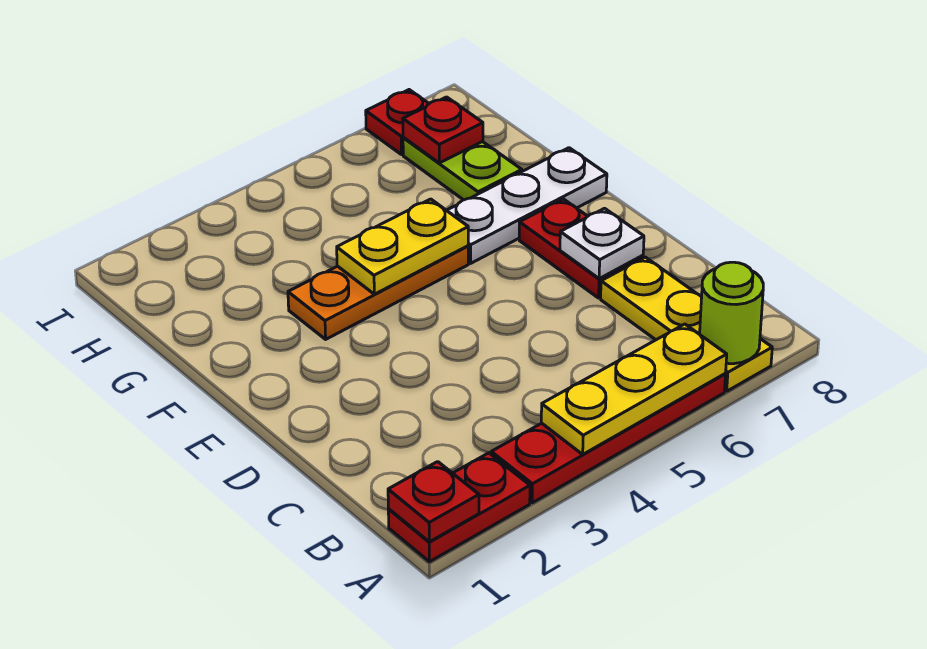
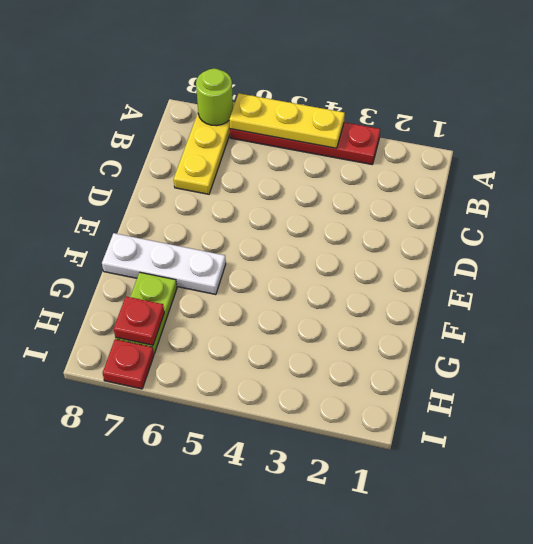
none -> red 1x2 plate [388,453,530,562]
none -> red 1x2 plate [519,199,643,298]
none -> orange 1x3 plate [288,246,468,339]

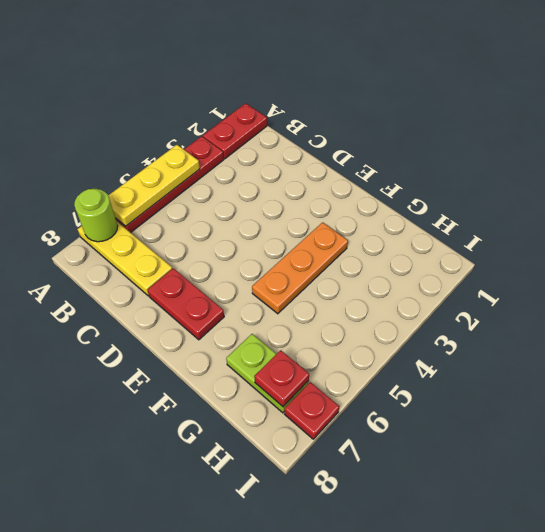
none -> white 1x3 plate [447,148,607,263]
none -> red 1x1 plate [388,462,479,542]
none -> white 1x1 plate [560,208,644,279]

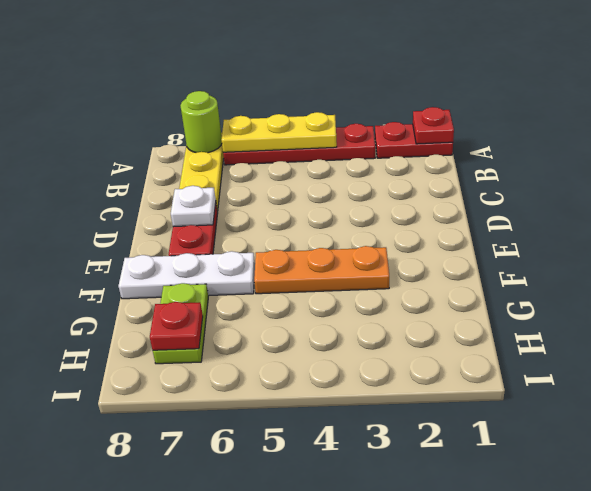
none -> red 1x1 plate [366,90,429,155]
none -> yellow 1x2 plate [337,199,468,294]

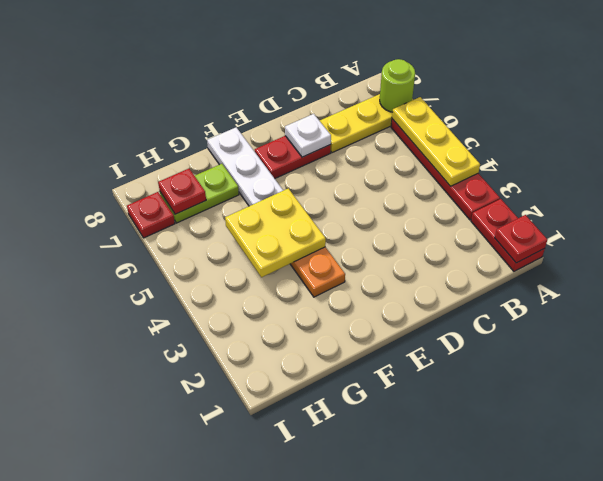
yellow 2x2 plate [225,188,326,277] -> yellow 1x2 plate [337,199,468,294]

